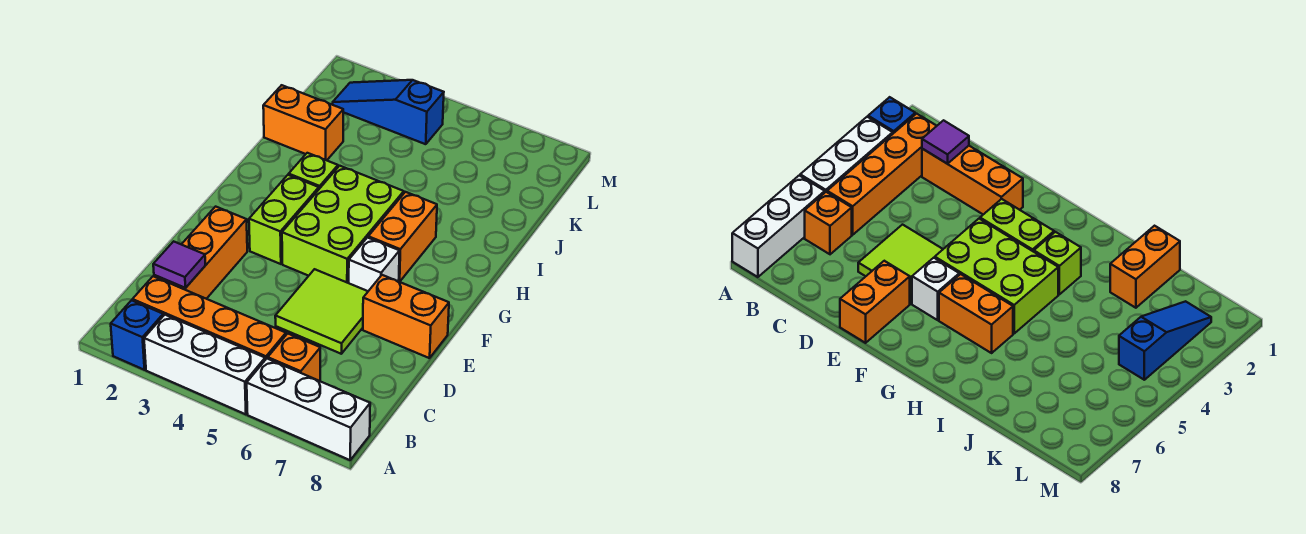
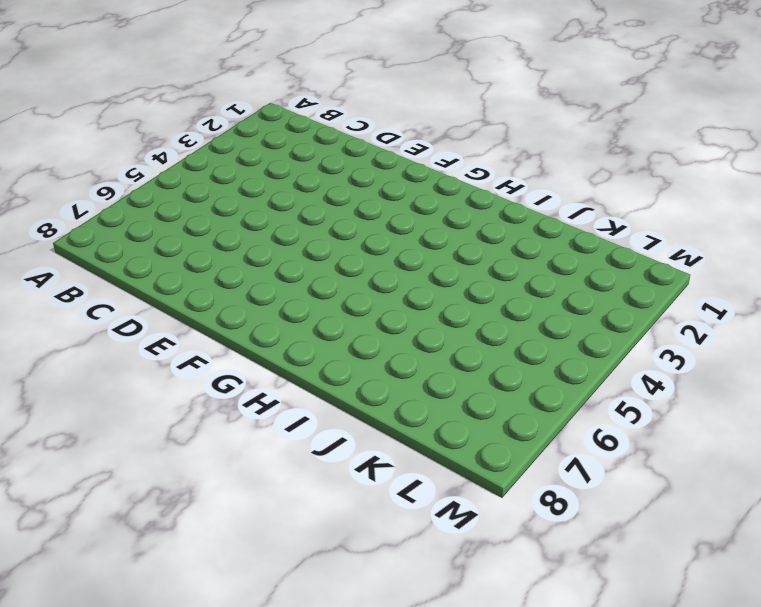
none -> blue 1x1 brick [111,300,163,370]
none -> white 1x3 brick [144,315,265,414]
none -> white 1x3 brick [247,359,370,460]

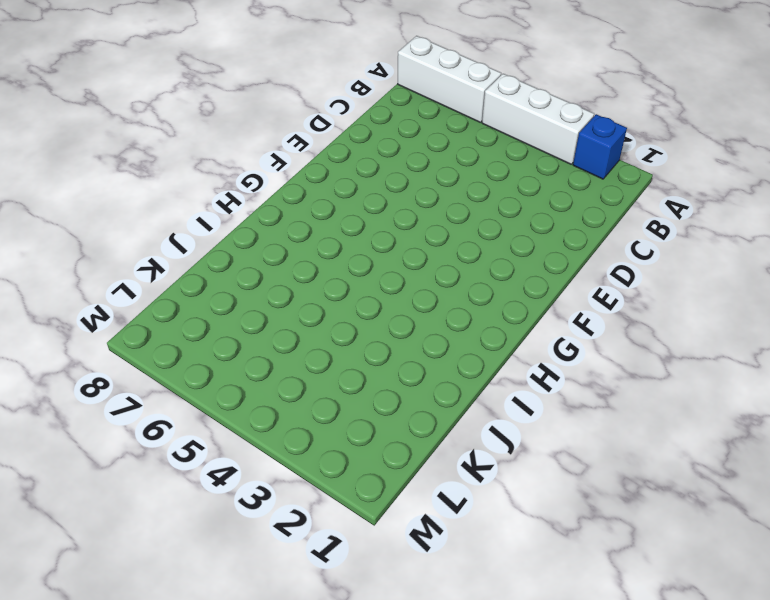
none -> orange 1x4 brick [132,276,286,360]
none -> orange 1x1 brick [268,333,320,381]
none -> orange 1x3 brick [154,207,247,299]

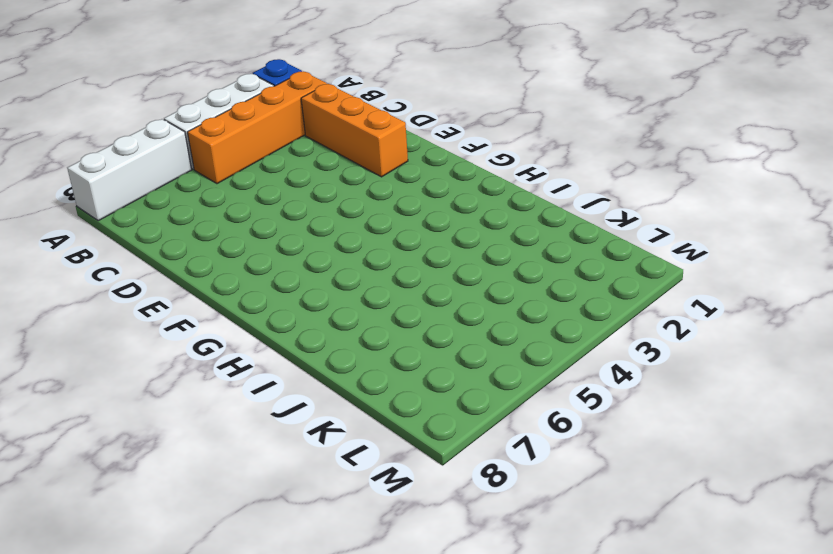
none -> orange 1x1 brick [268,333,320,381]
none -> lime 2x2 tile [275,269,368,354]
none -> orange 1x2 brick [363,275,449,358]

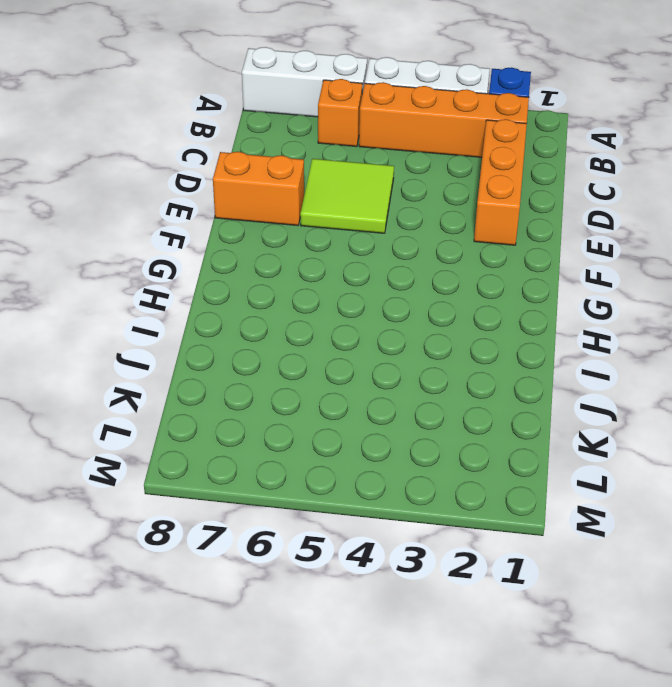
none -> lime 1x2 brick [249,175,319,264]
none -> lime 2x3 brick [282,166,404,283]
none -> white 1x1 brick [349,238,400,291]

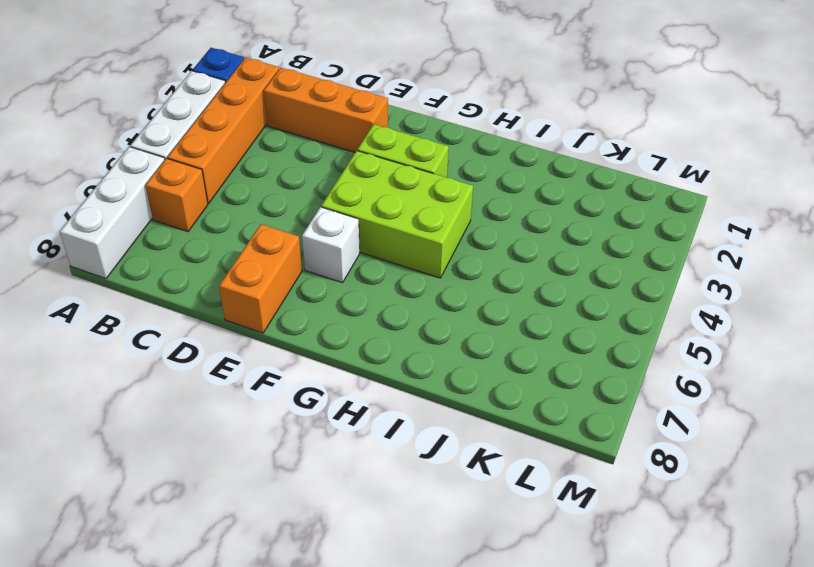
none -> lime 2x2 tile [275,269,368,354]
none -> orange 1x2 brick [368,192,437,282]
none -> lime 1x1 brick [289,153,338,189]

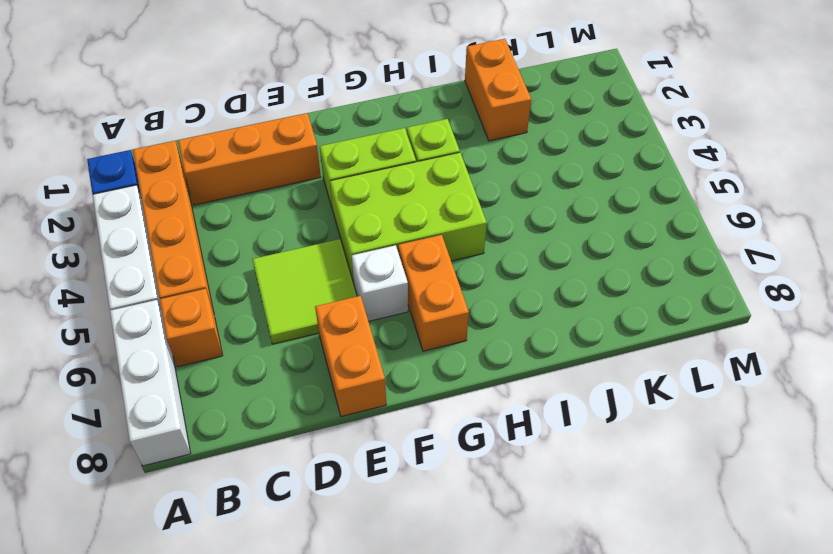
orange 1x2 brick [398,235,469,351] -> orange 1x2 brick turned to [368,192,437,282]
none -> blue 1x3 slope [333,80,444,144]
none -> purple 1x1 tile [153,241,205,288]

